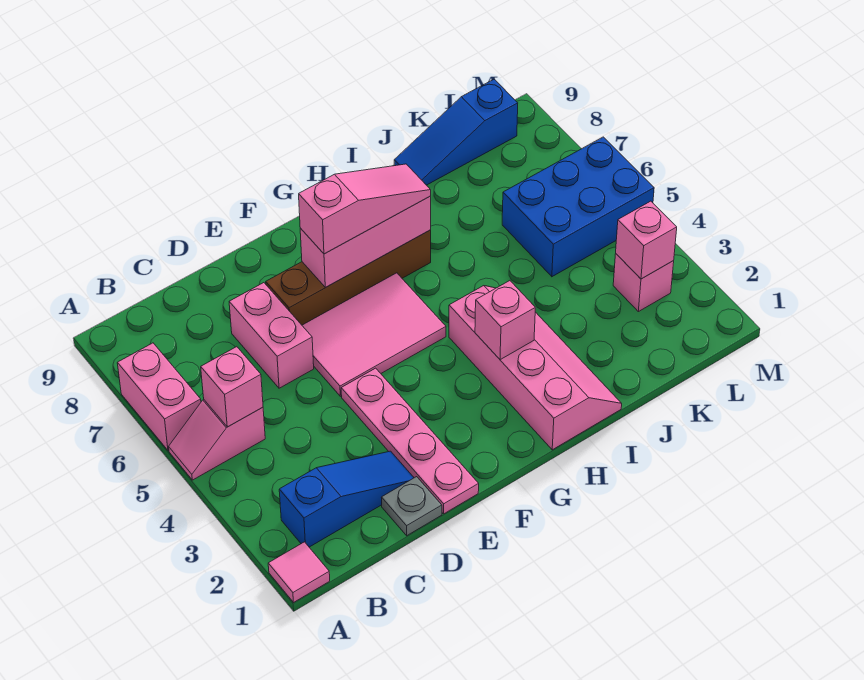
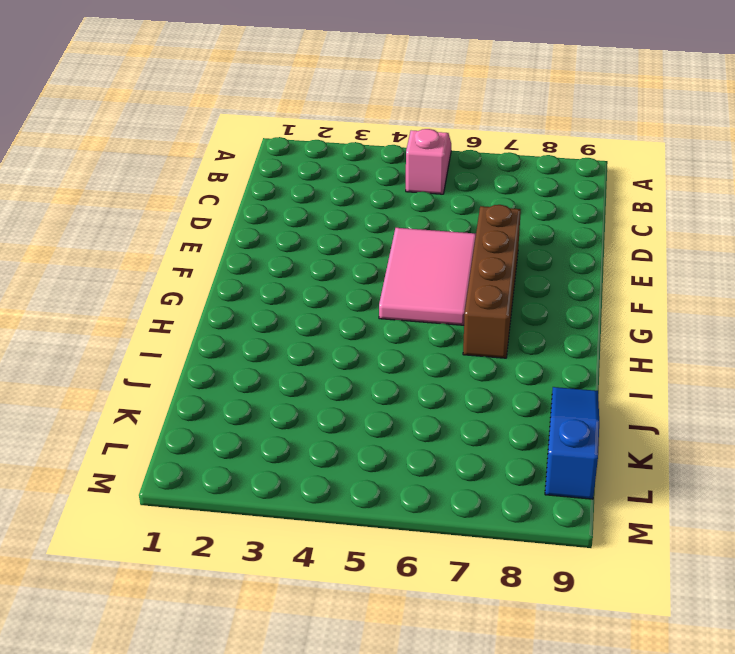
none -> pink 1x1 tile [268,542,330,602]
none -> pink 1x2 brick [117,343,201,451]
none -> blue 1x3 slope [279,451,414,547]

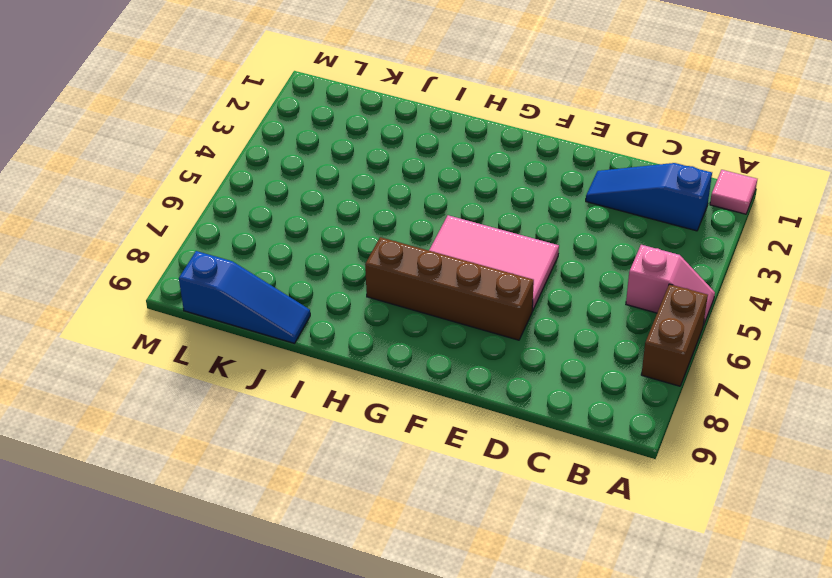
brown 1x2 brick [641,284,708,386] -> pink 1x2 brick [117,343,201,451]
none -> grey 1x1 plate [381,477,442,536]
none -> pink 1x2 brick [229,283,314,388]
none -> pink 1x4 plate [341,368,479,514]

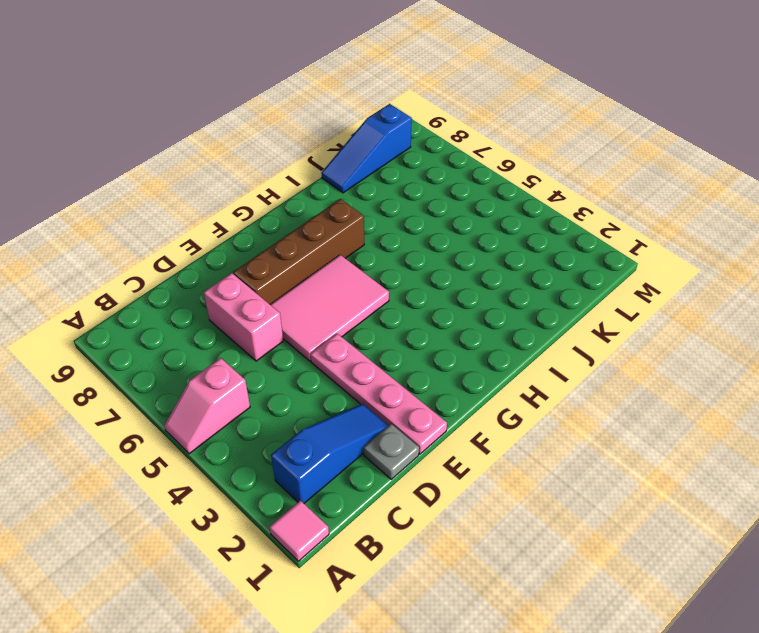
none -> pink 1x2 brick [117,343,201,451]
none -> pink 2x4 slope [449,286,622,450]
none -> blue 2x3 brick [502,137,654,277]

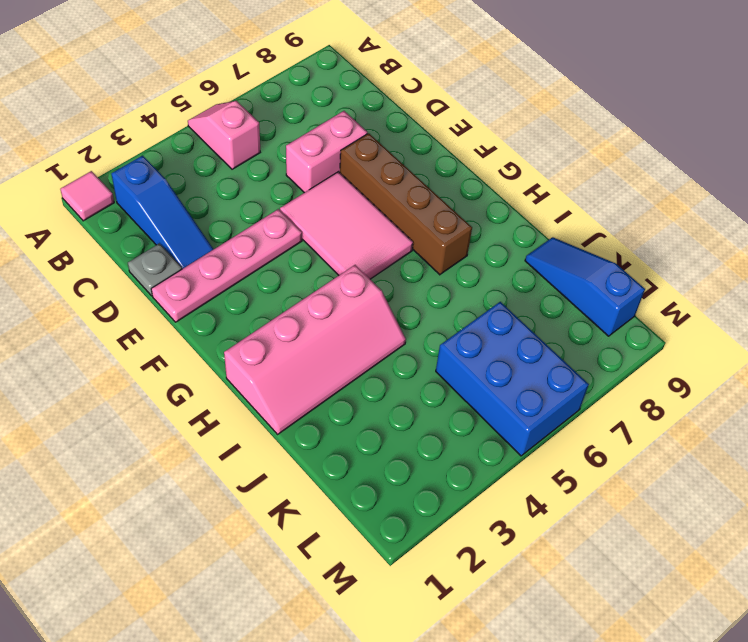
none -> pink 1x2 brick [117,343,201,451]
none -> pink 1x1 brick [613,254,674,312]
none -> pink 1x1 brick [201,347,263,427]

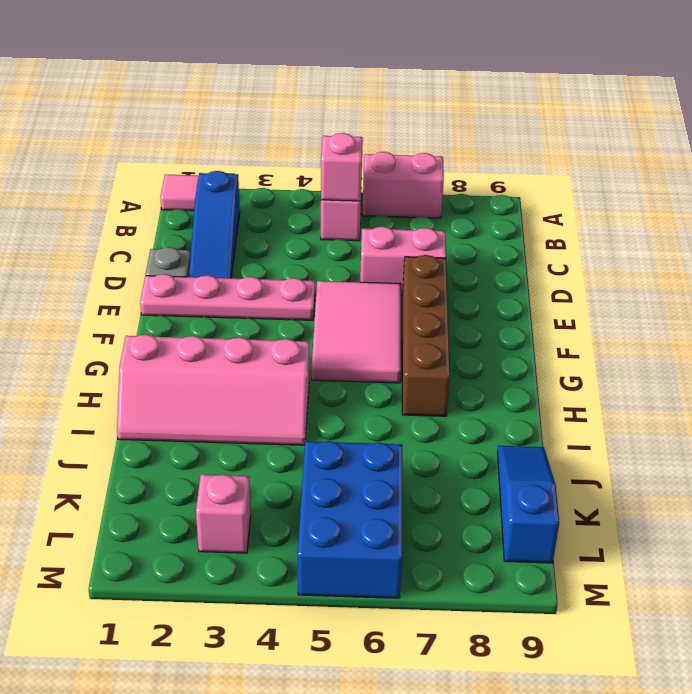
none -> pink 1x3 brick [300,196,431,287]
none -> pink 1x1 brick [475,281,535,360]
none -> pink 1x1 brick [616,201,677,279]

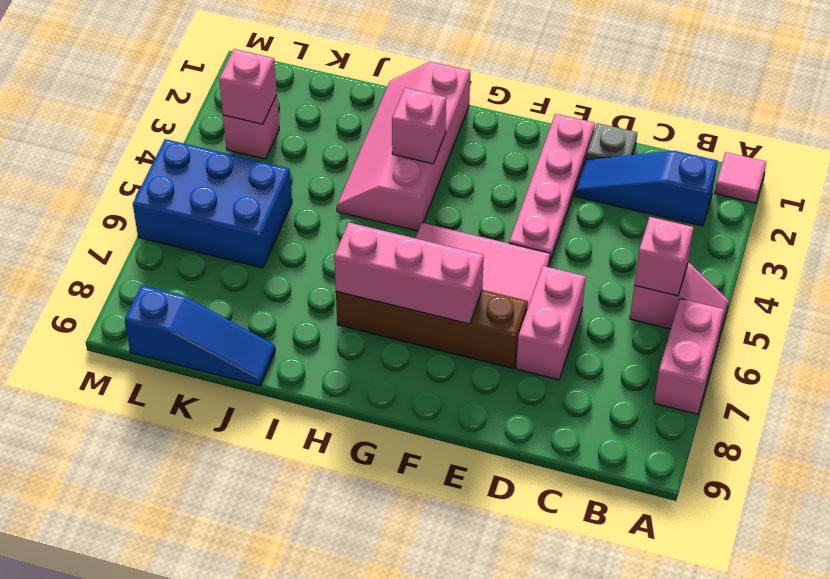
none -> pink 1x3 slope [299,164,431,254]

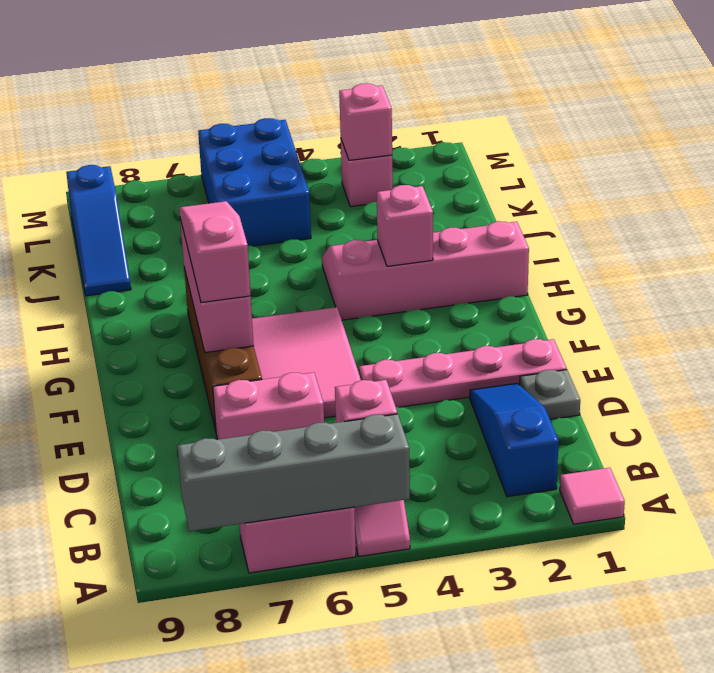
grey 1x4 brick [177,414,410,531] -> none

